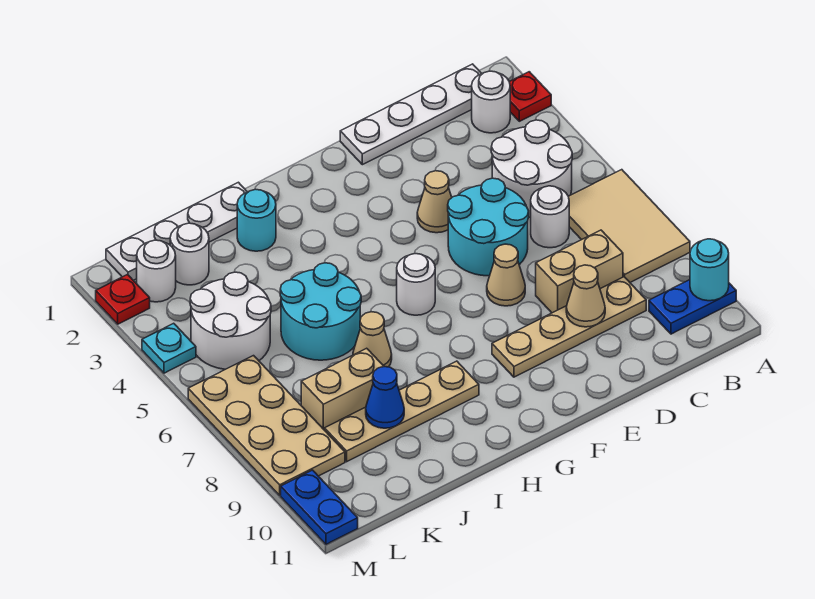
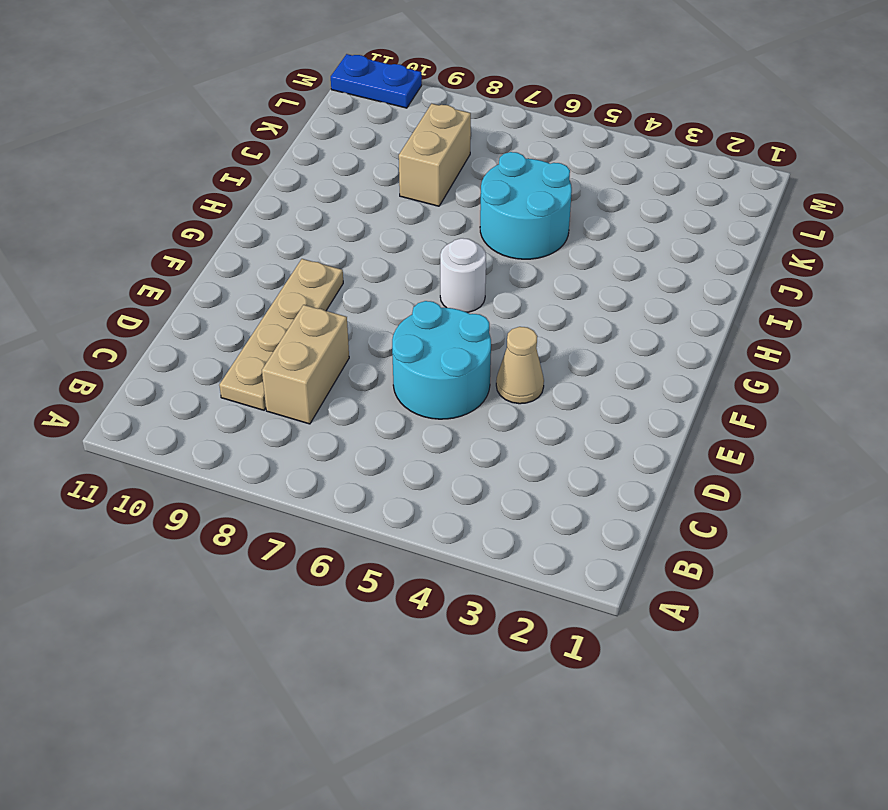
none -> red 1x1 plate [510,72,551,121]
none -> tan 2x3 tile [568,170,690,282]
none -> blue 1x2 plate [649,280,736,334]

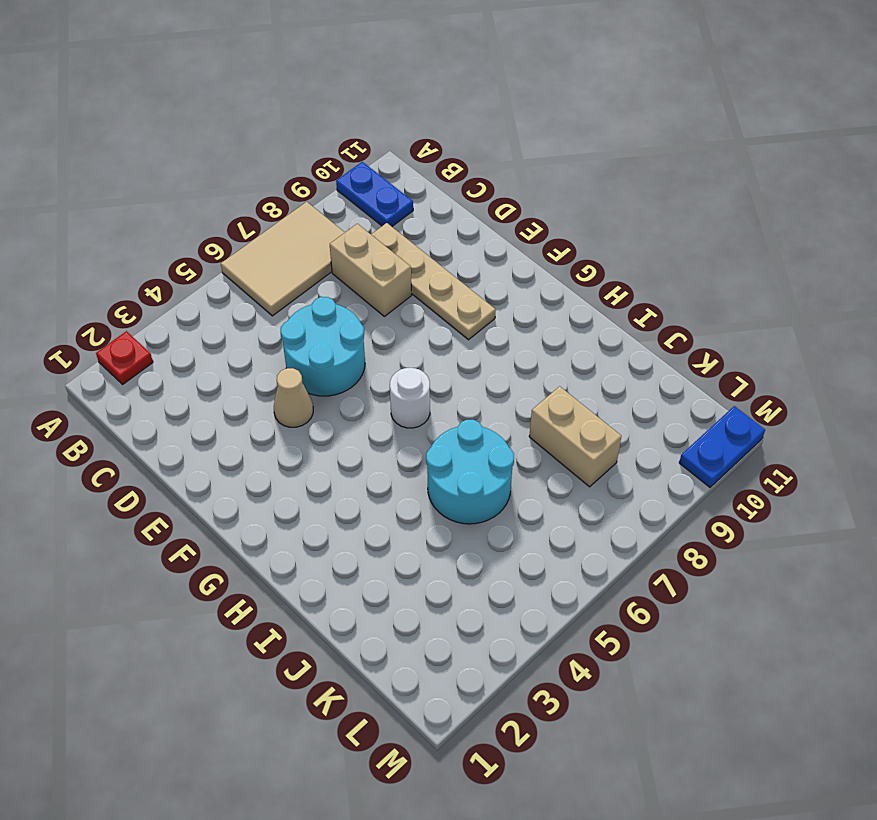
none -> white 1x4 plate [340,64,482,165]
none -> white 1x1 round brick [472,71,510,133]
none -> white 2x2 round brick [491,120,572,217]

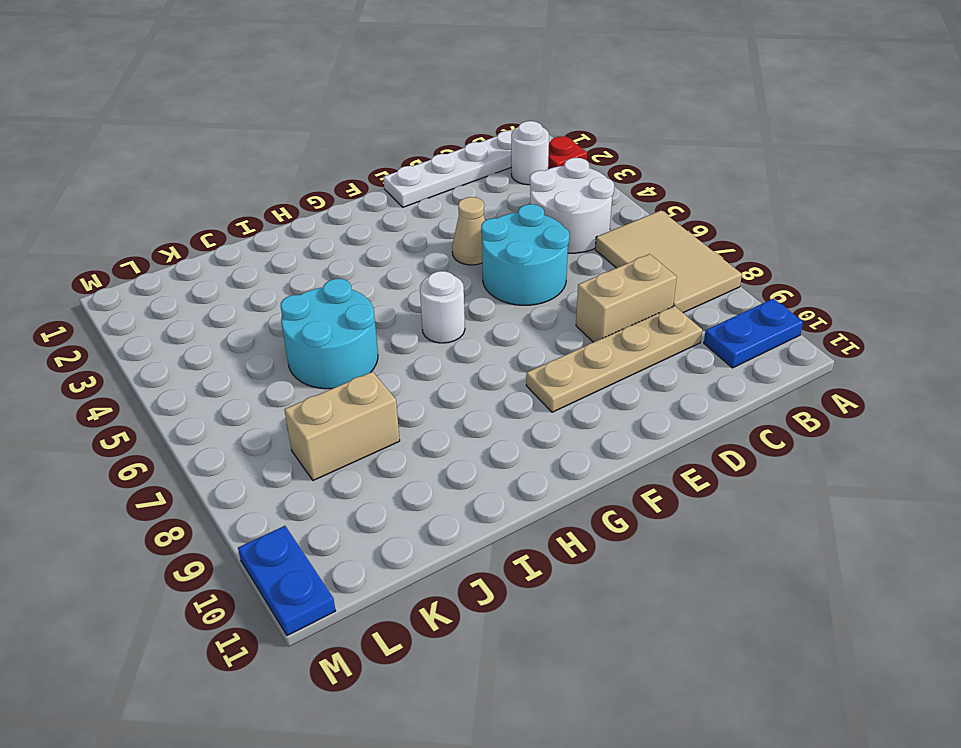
none -> white 1x1 round brick [531,186,569,248]
none -> tan 1x1 cone [487,244,525,306]
none -> tan 1x4 plate [325,361,479,462]

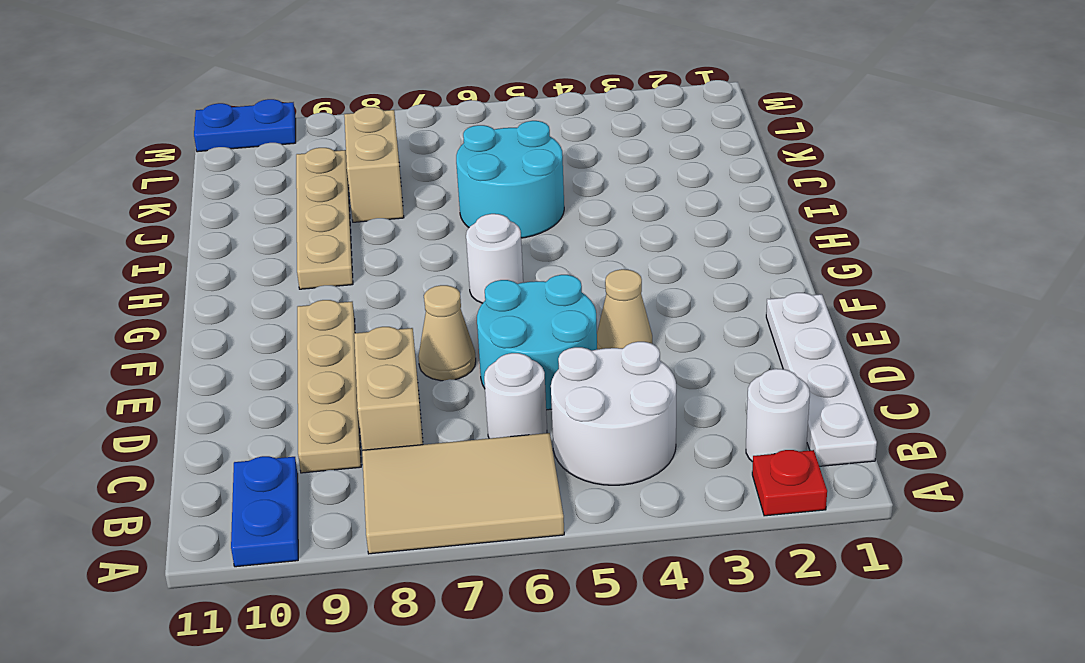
none -> white 1x4 plate [106,182,247,280]
none -> cyan 1x1 round brick [237,189,276,251]
none -> tan 1x1 cone [353,312,392,367]

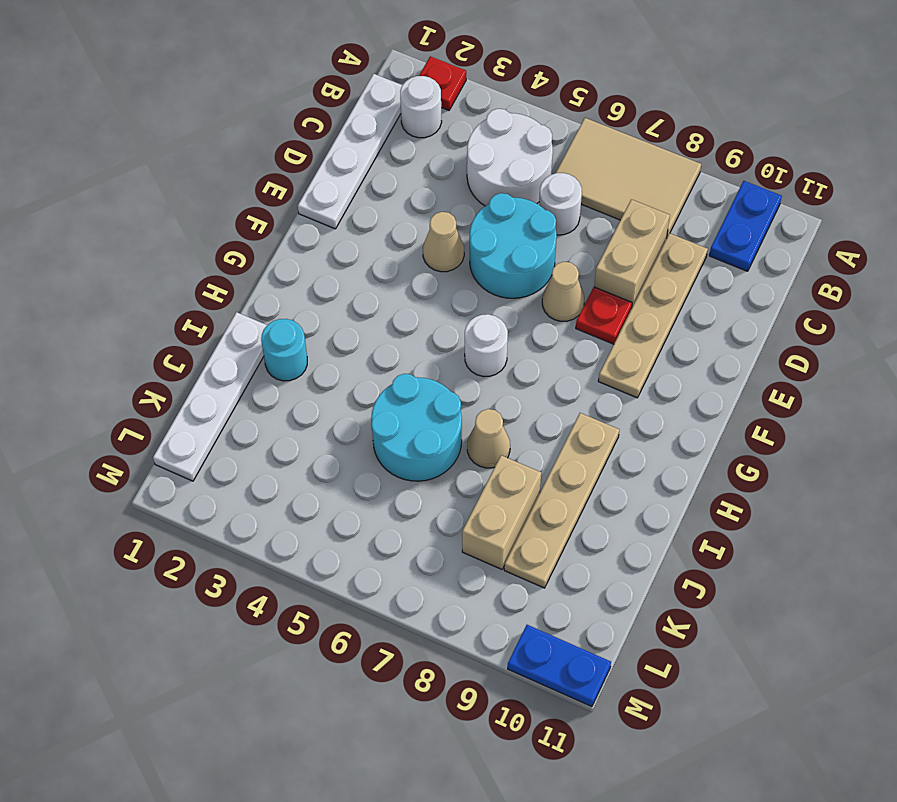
red 1x1 plate [576,287,632,344] -> red 1x1 plate moved to [96,275,150,324]
none -> white 1x1 round brick [170,223,209,285]
none -> white 2x2 round brick [190,272,271,369]
none -> white 1x1 round brick [137,240,176,302]

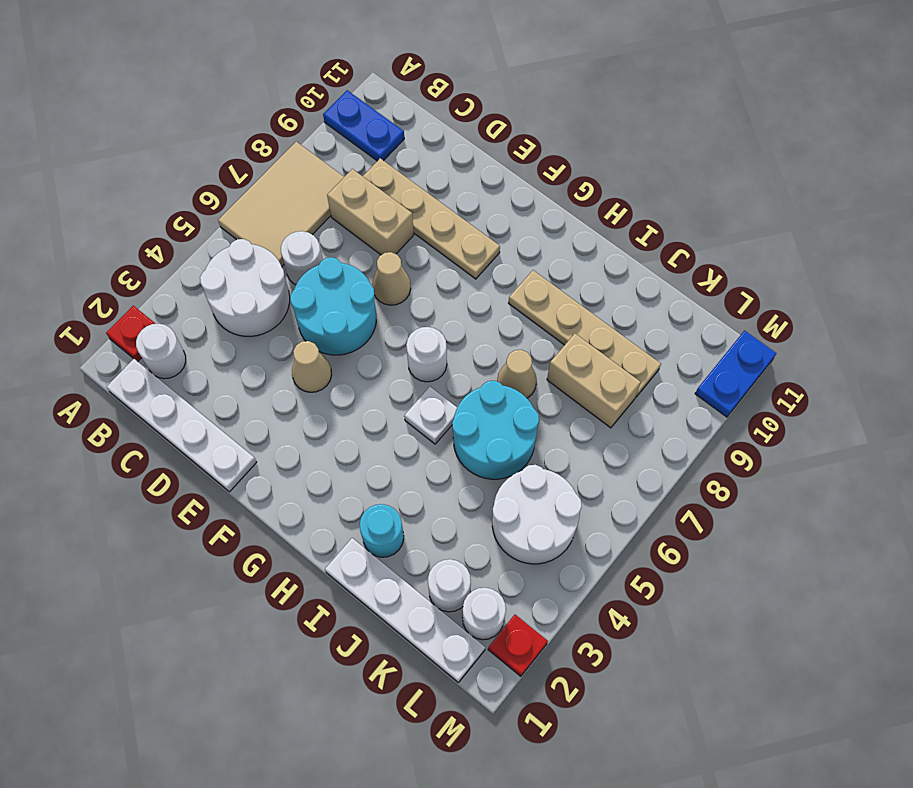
white 1x1 plate [404,387,457,444] -> none
none -> tan 2x4 plate [188,356,345,495]
none -> cyan 1x1 plate [142,323,196,373]
none -> cyan 1x1 round brick [690,239,729,301]

